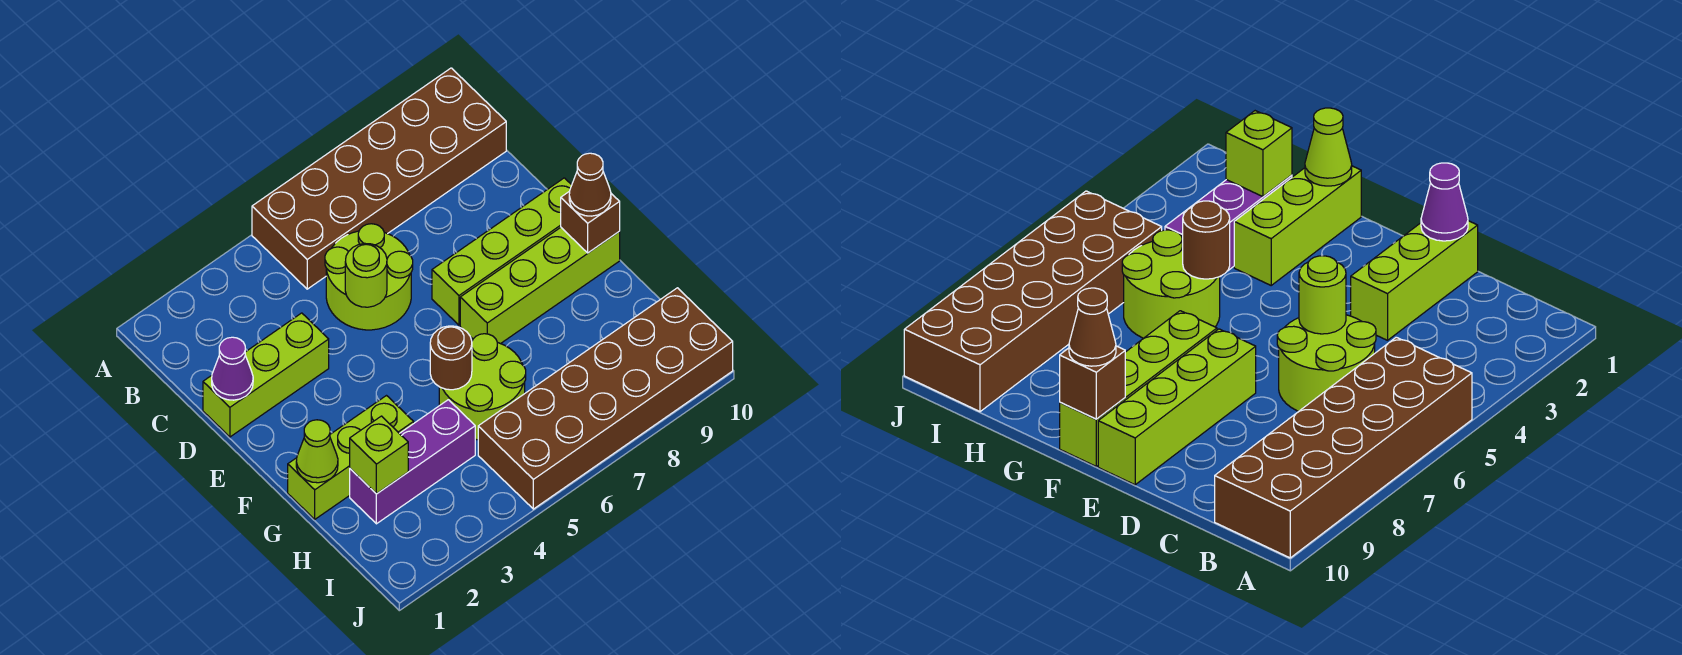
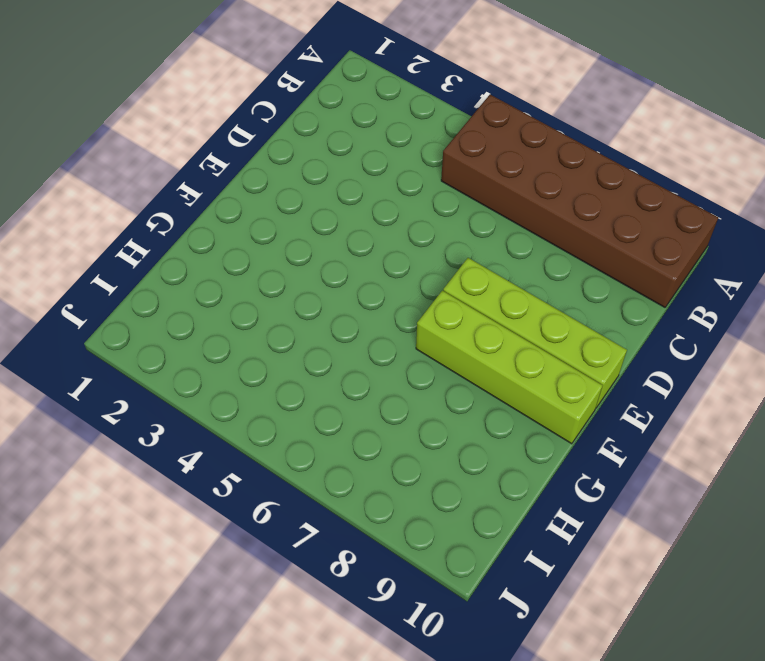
none -> lime 2x2 round brick [325,224,413,330]
none -> lime 1x3 brick [203,313,329,437]
none -> lime 1x3 brick [288,396,414,519]

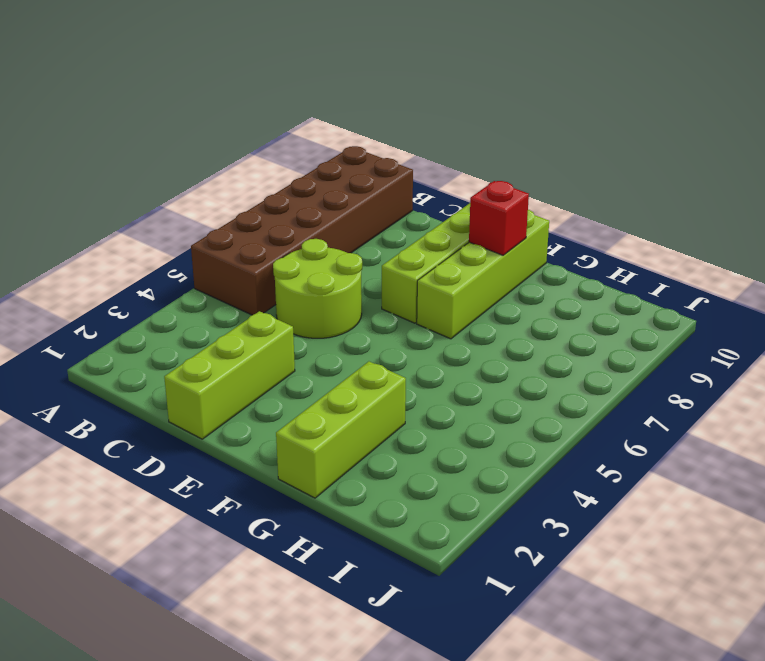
red 1x1 brick [469,181,529,255] -> none
none -> lime 2x2 round brick [439,334,526,440]
none -> purple 1x3 brick [350,400,475,524]
none -> brown 2x6 brick [478,288,733,509]

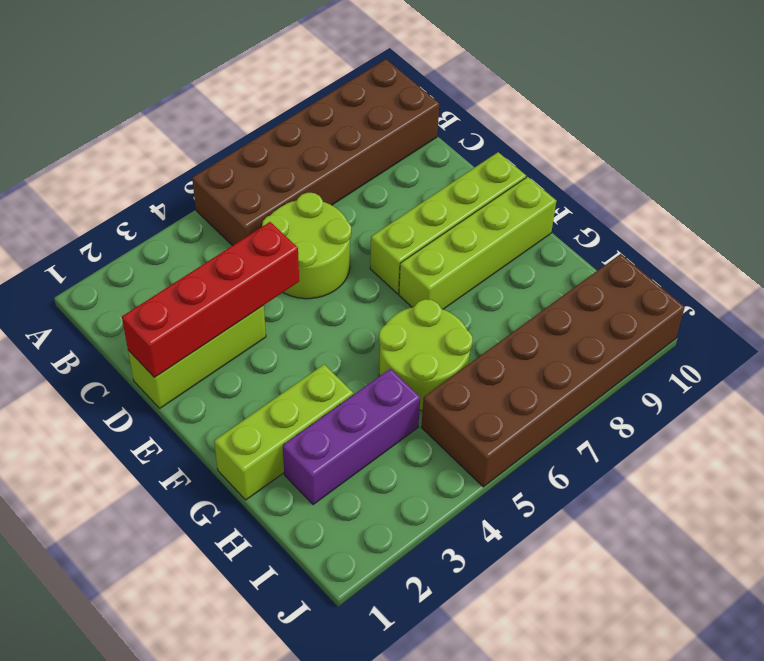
red 1x4 brick [122,222,299,378] -> purple 1x1 cone [212,337,253,400]
none -> lime 1x1 round brick [345,243,387,307]
none -> brown 1x1 brick [561,191,620,253]
none -> lime 1x1 cone [296,420,338,483]

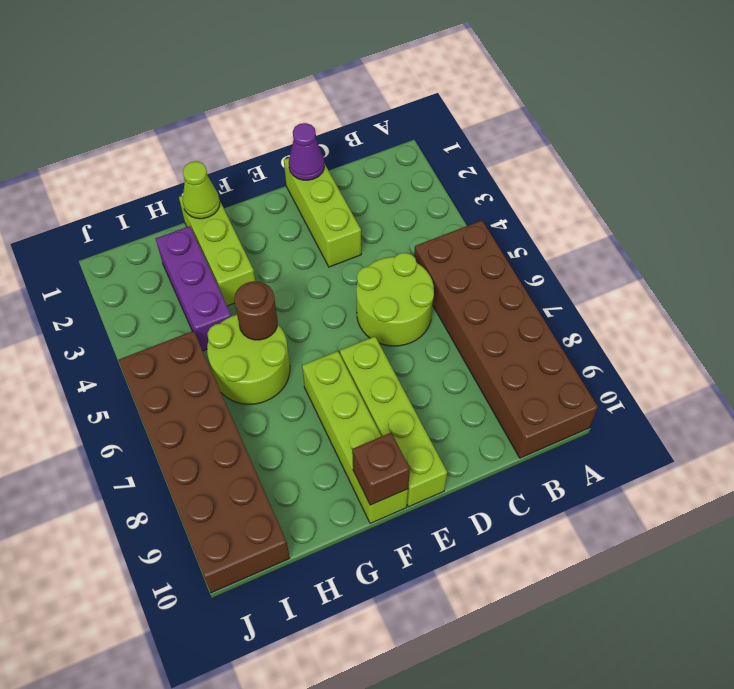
none -> lime 1x1 round brick [345,243,387,307]
none -> lime 1x1 brick [350,416,408,494]
none -> brown 1x1 cone [569,153,611,216]

